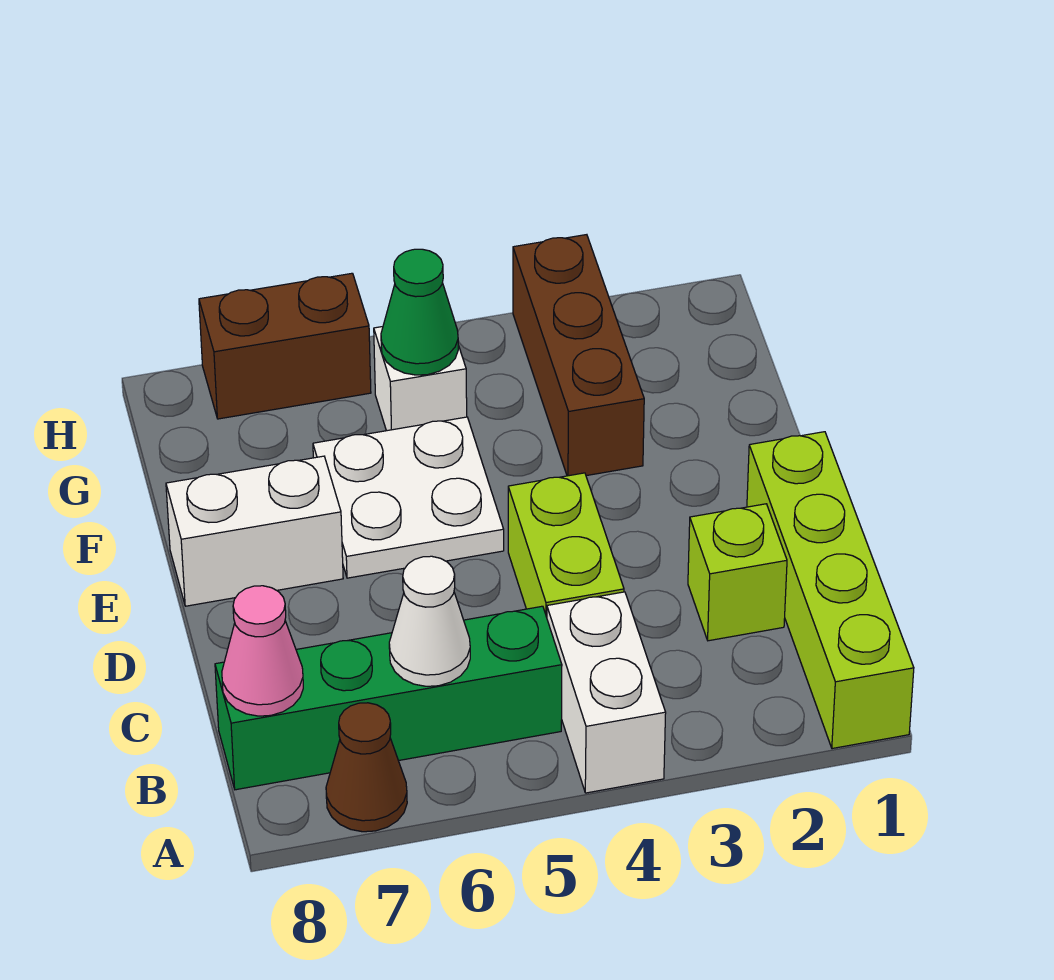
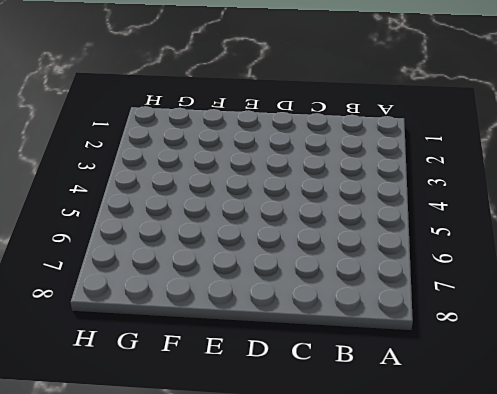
none -> lime 1x4 brick [747,432,914,749]
none -> white 1x2 brick [547,592,666,793]
none -> brown 1x1 cone [326,703,407,832]

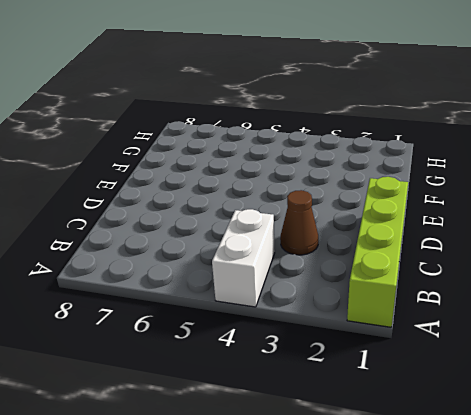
brown 1x1 cone [280,190,318,255] -> brown 1x1 cone moved to [326,703,407,832]
none -> green 1x4 brick [215,606,562,790]
none -> lime 1x1 brick [688,504,787,641]
none -> lime 1x2 brick [508,473,624,617]

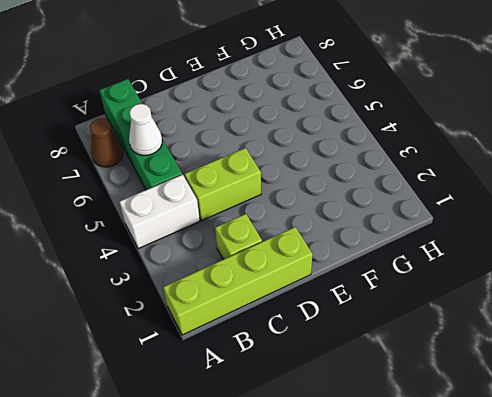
none -> white 2x2 plate [313,417,504,578]
none -> white 1x2 brick [166,456,343,606]
none -> brown 1x3 brick [513,235,644,476]

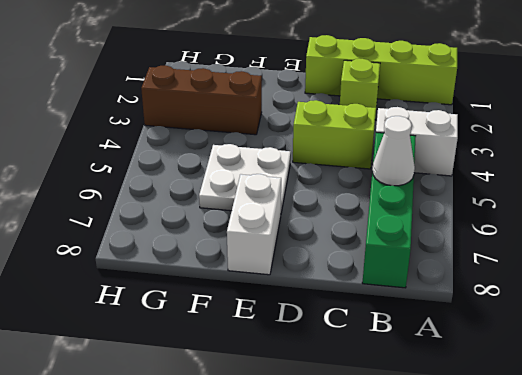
none -> brown 1x1 cone [326,703,407,832]
none -> white 1x1 brick [374,327,467,431]
none -> brown 1x2 brick [199,273,371,419]

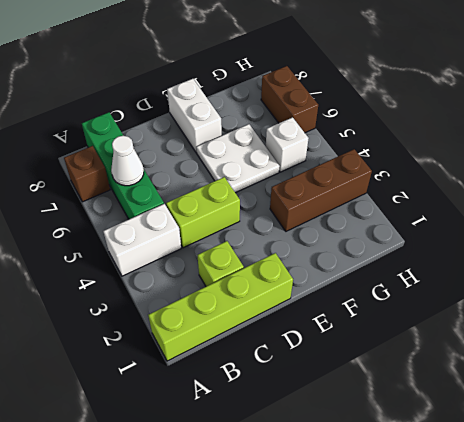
brown 1x1 brick [64,146,110,202] -> brown 1x1 cone [326,703,407,832]
none -> pink 1x1 cone [222,586,303,716]
none -> green 1x1 cone [381,249,458,375]

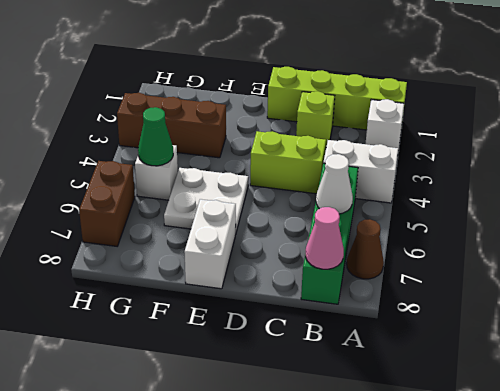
white 1x1 brick [366,99,404,149] -> none

